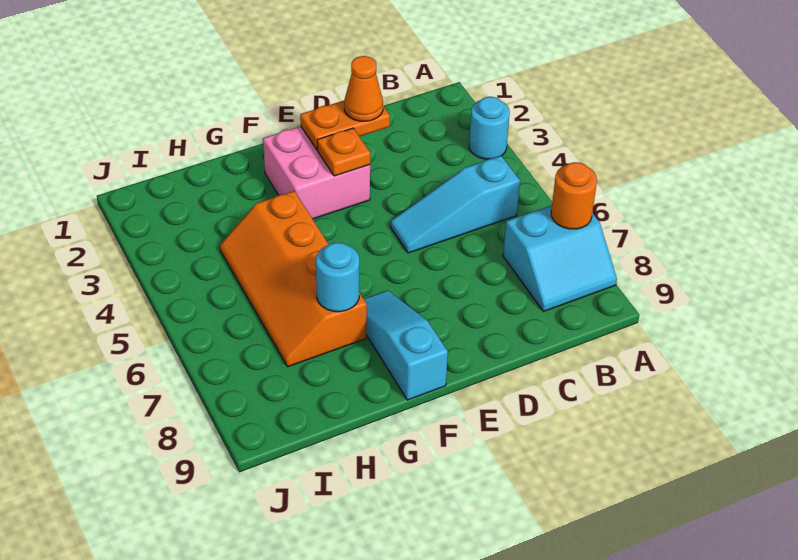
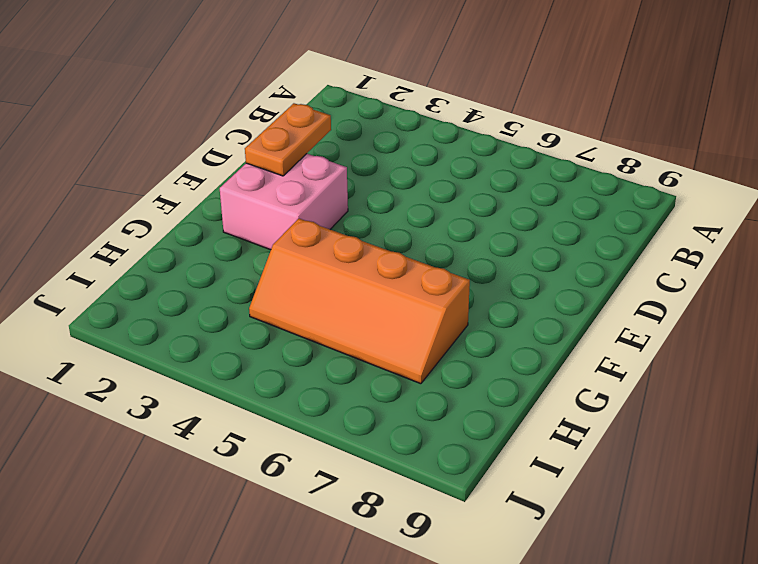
none -> cyan 1x1 round brick [469,97,510,159]
none -> cyan 2x2 slope [503,205,617,312]

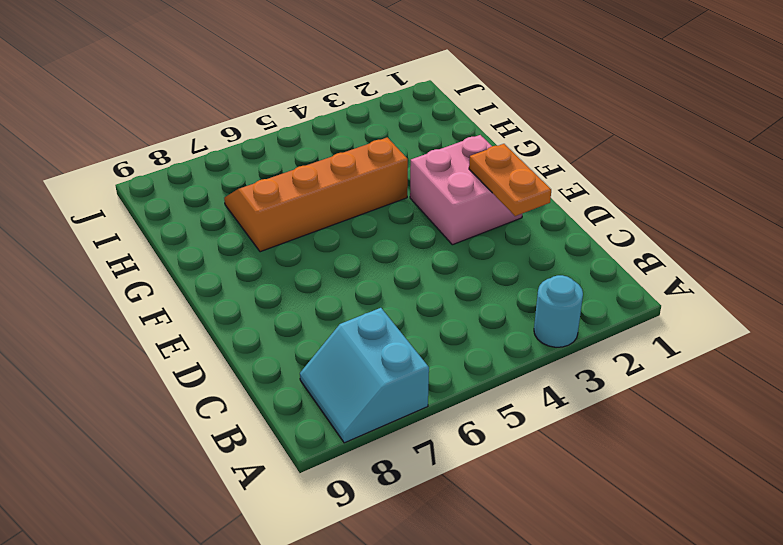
none -> cyan 1x3 slope [390,156,520,253]
none -> cyan 1x3 slope [364,290,448,400]

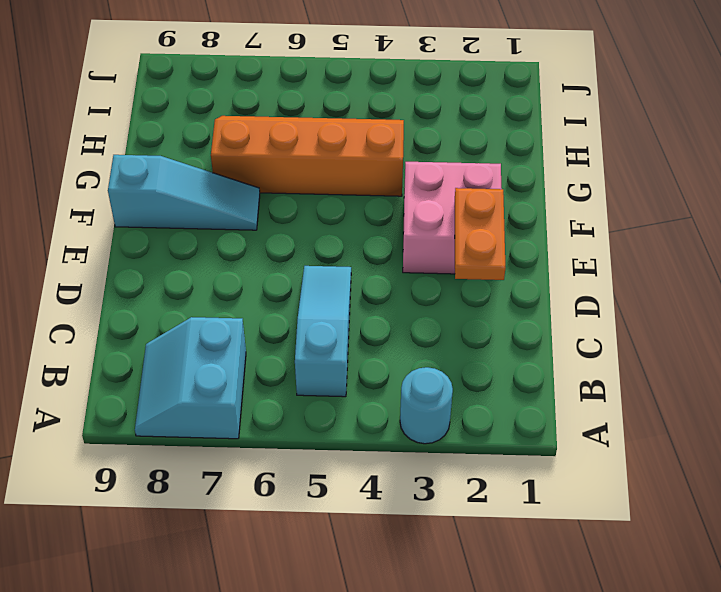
none -> orange 1x1 round brick [551,162,597,229]
none -> orange 1x1 plate [317,128,370,176]

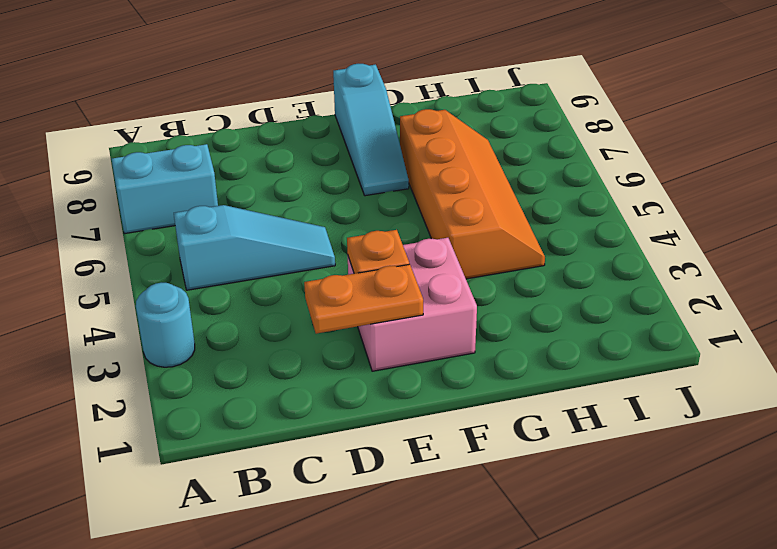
none -> orange 1x1 round brick [551,162,597,229]
none -> cyan 1x1 round brick [316,243,359,312]

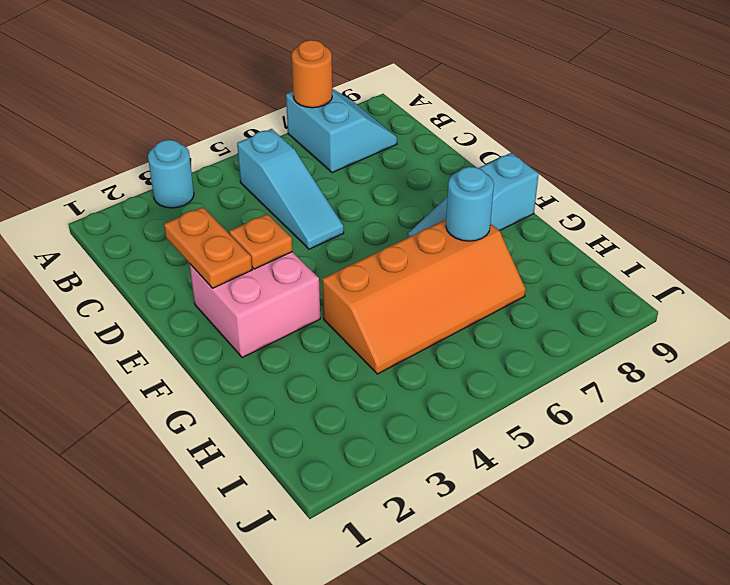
none -> orange 1x1 cone [344,56,383,121]

